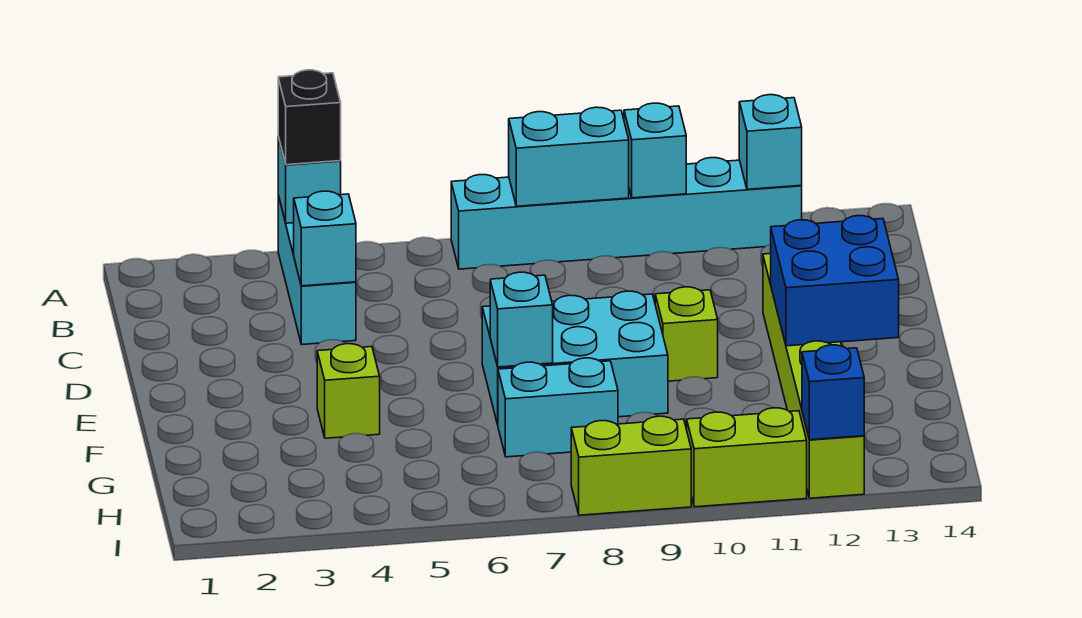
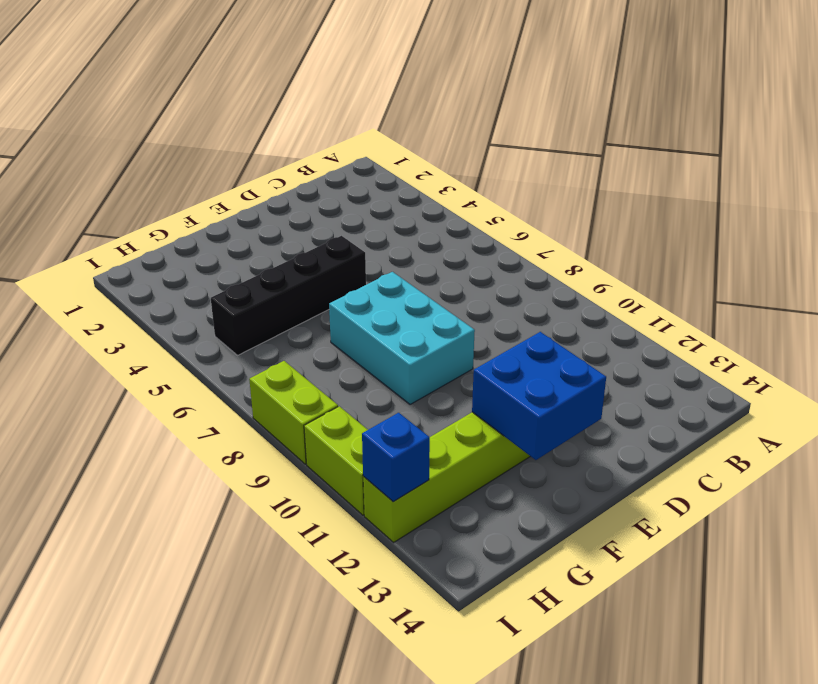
black 1x4 brick [211,236,366,355] -> none
none -> cyan 1x3 brick [278,196,356,344]
none -> cyan 1x6 brick [451,158,802,269]
none -> lime 1x1 brick [655,287,718,381]

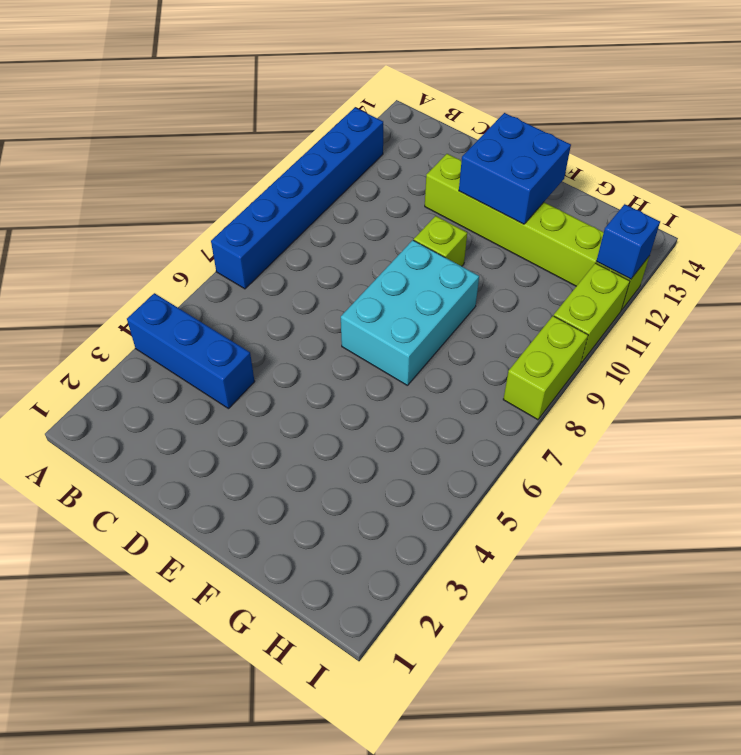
blue 1x3 brick [127,293,255,409] -> cyan 1x3 brick [278,196,356,344]
blue 1x6 brick [211,108,383,289] -> cyan 1x6 brick [451,158,802,269]
none -> lime 1x1 brick [317,344,380,438]
none -> cyan 1x2 brick [498,358,618,457]
none -> cyan 1x1 brick [278,137,341,223]

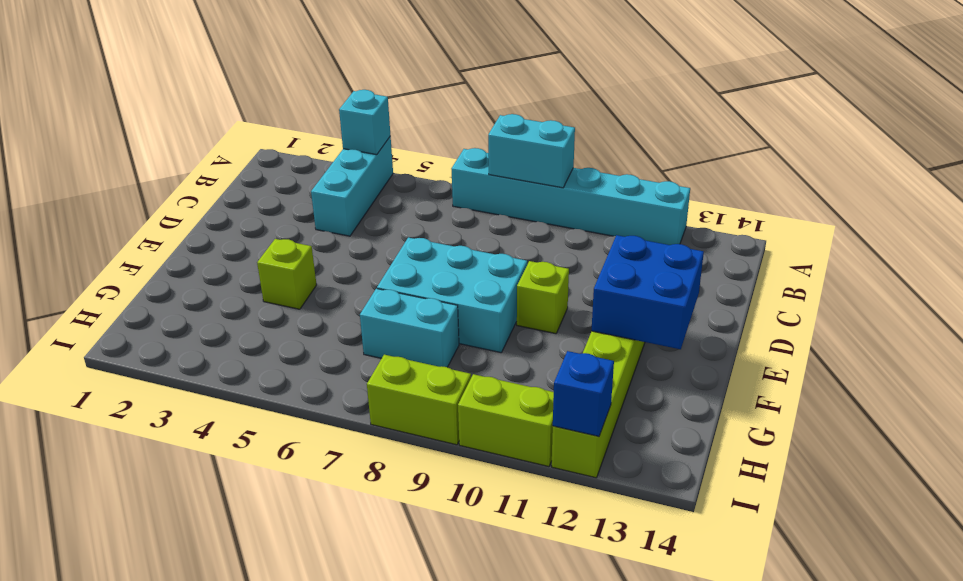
none -> cyan 1x1 brick [624,103,686,198]
none -> cyan 1x1 brick [739,95,802,189]
none -> cyan 1x1 brick [294,191,356,286]

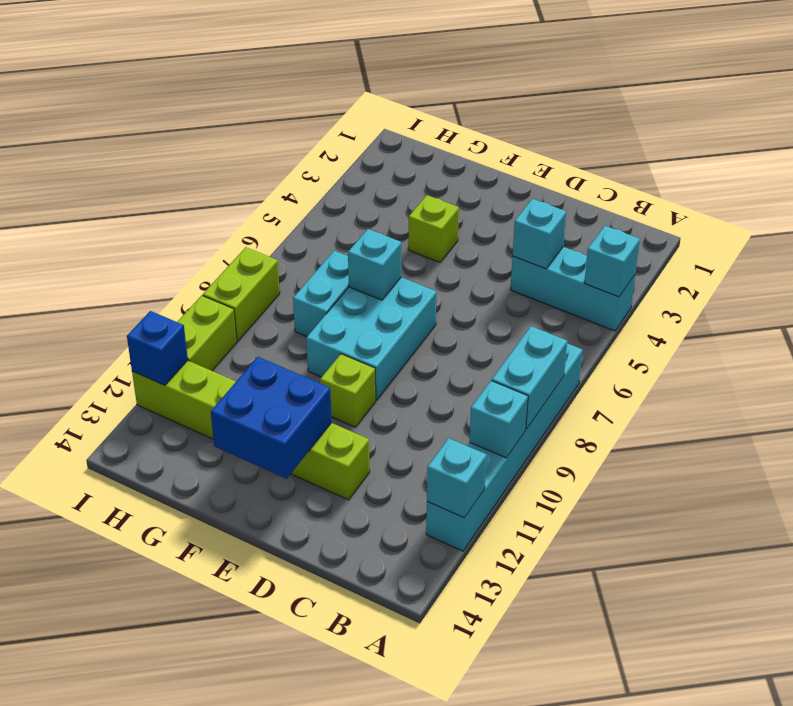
none -> black 1x1 brick [278,70,341,165]

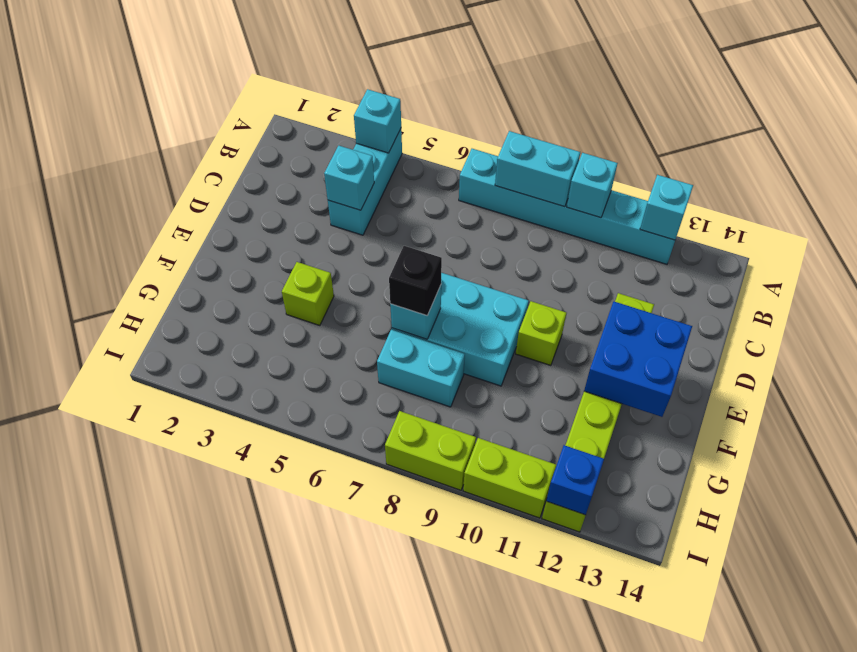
black 1x1 brick [389,246,442,316] -> black 1x1 brick moved to [278,70,341,165]

